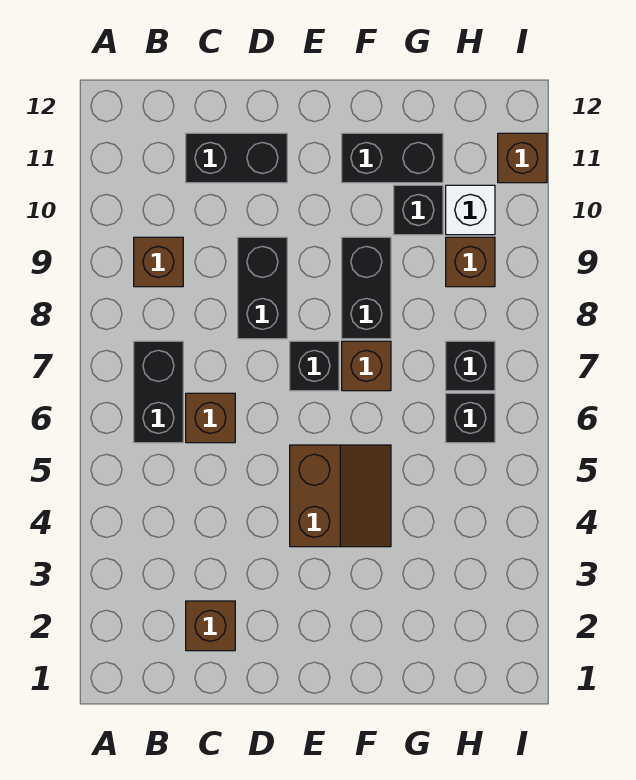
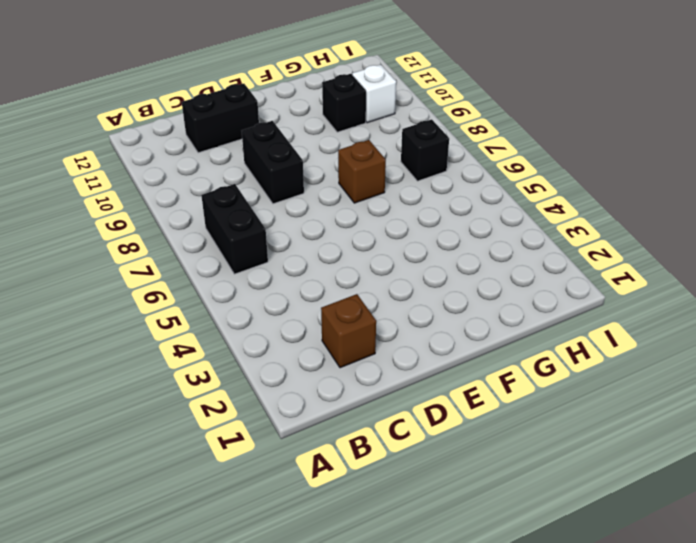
none -> brown 1x1 brick [134,237,183,287]
none -> brown 1x1 brick [186,393,235,443]
none -> brown 2x2 slope [290,445,391,547]

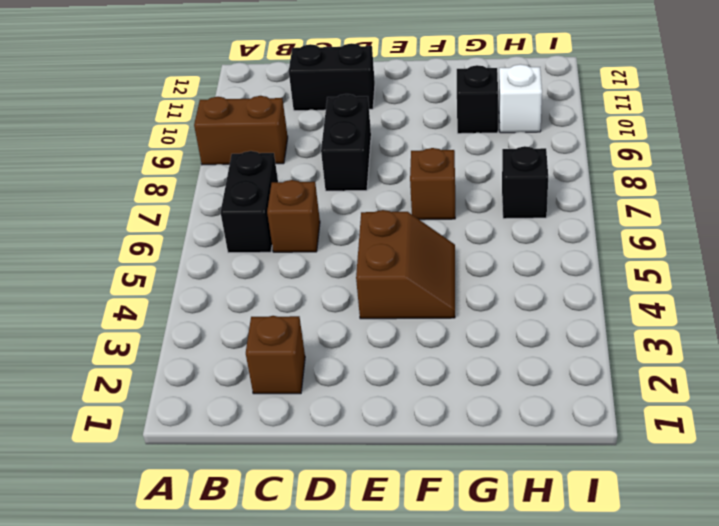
brown 1x2 brick [194,96,288,165] -> brown 1x1 brick [134,237,183,287]
none -> black 1x1 brick [290,341,339,391]
none -> black 1x2 brick [342,237,391,339]
none -> black 1x2 brick [342,133,443,183]

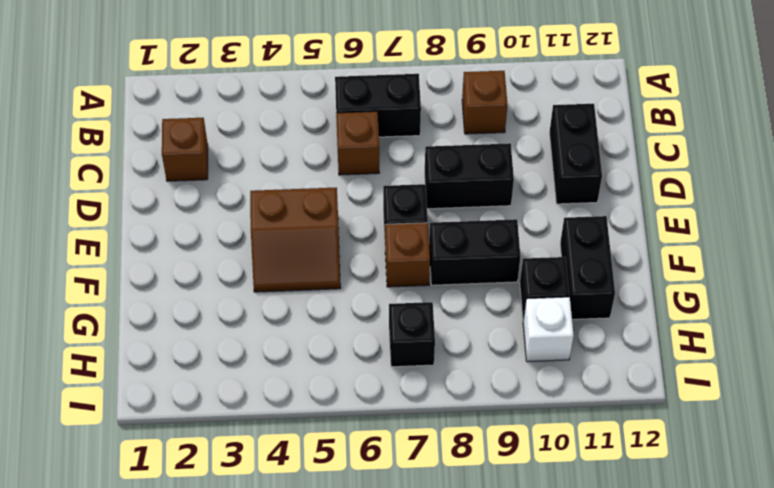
none -> black 1x1 brick [446,393,495,443]
none -> brown 1x1 brick [446,237,495,287]
none -> brown 1x1 brick [498,133,547,183]

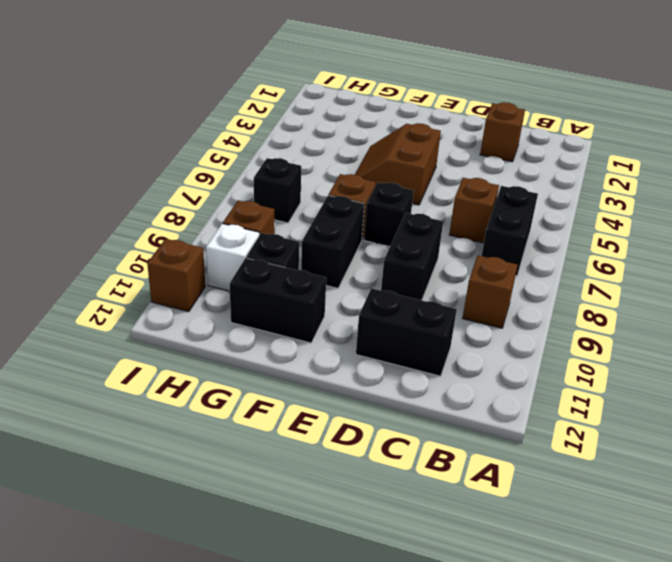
none -> black 1x1 brick [446,393,495,443]

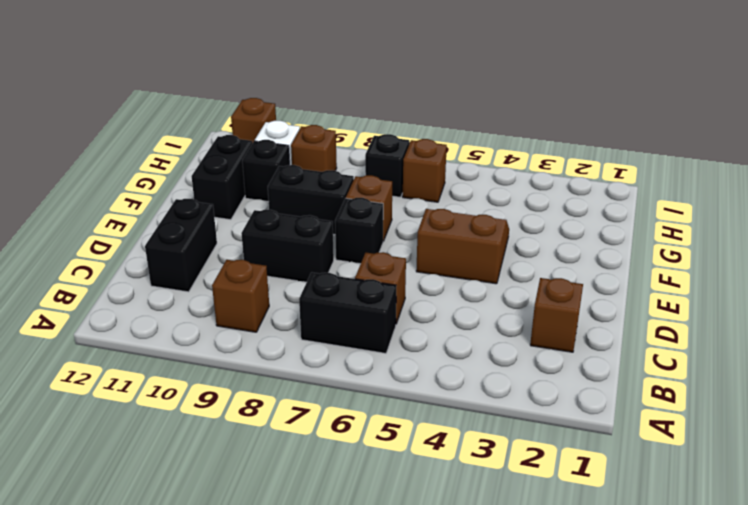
brown 1x1 brick [403,139,447,202] -> black 1x1 brick [446,393,495,443]

